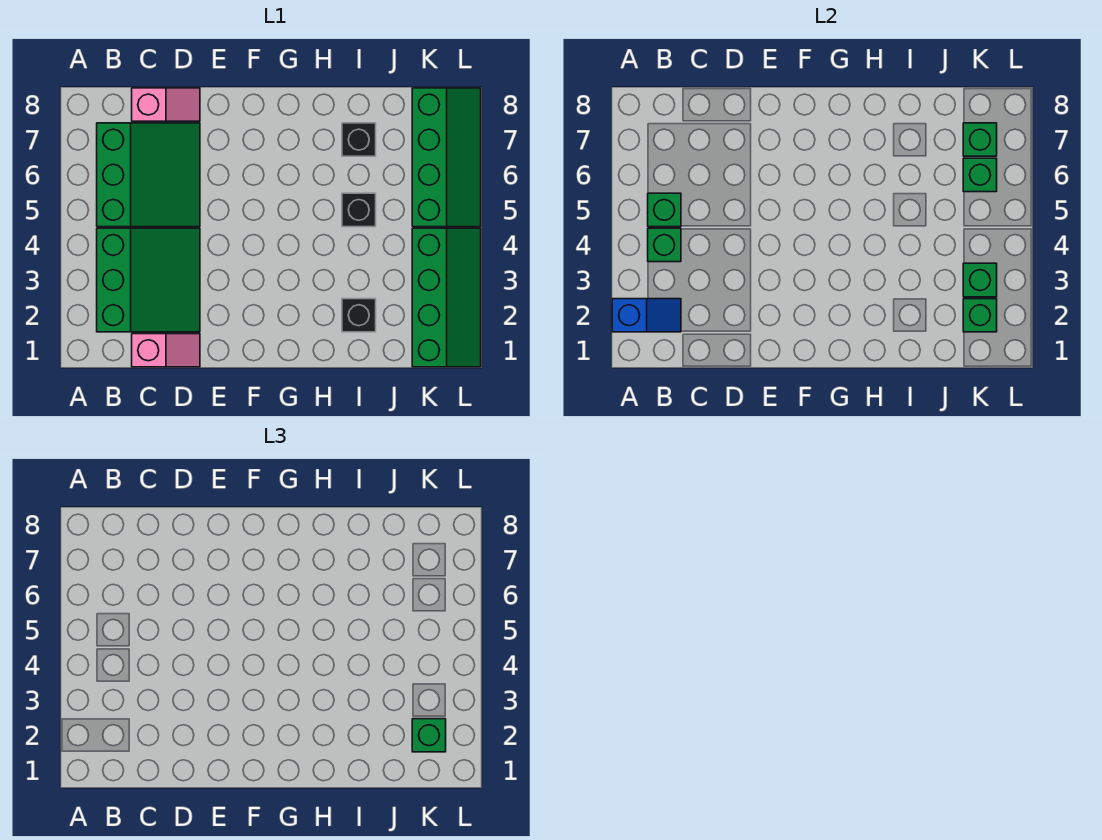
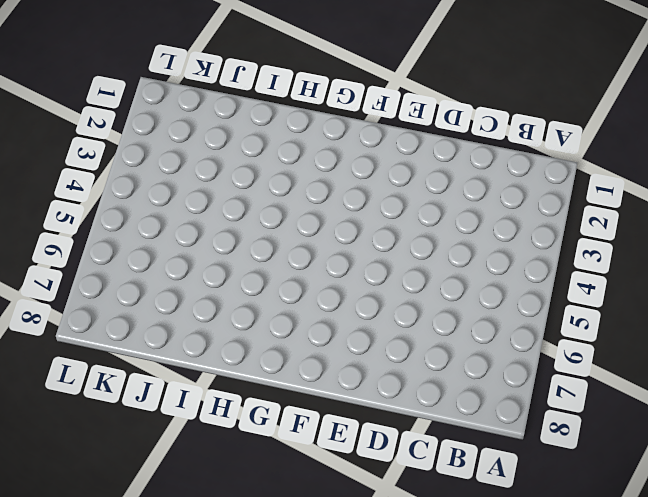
none -> green 3x3 slope [97,228,200,332]
none -> green 3x3 slope [97,123,200,227]
none -> pink 1x2 slope [132,334,200,367]

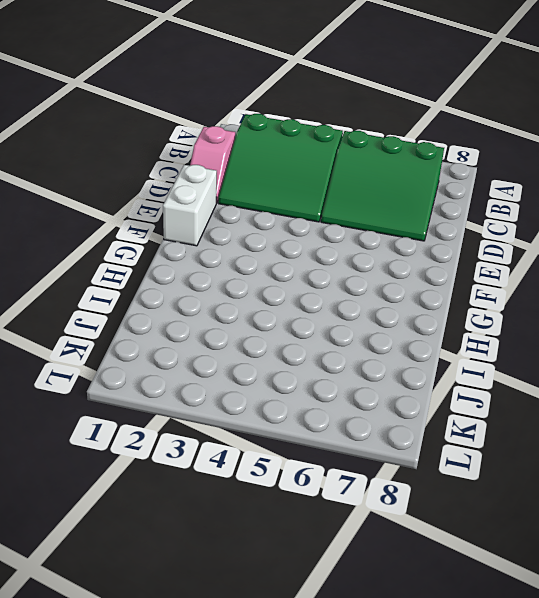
white 1x2 brick [163,165,217,246] -> none
none -> pink 1x2 slope [132,88,200,121]
none -> black 1x1 brick [342,299,376,332]
none -> black 1x1 brick [342,193,376,227]

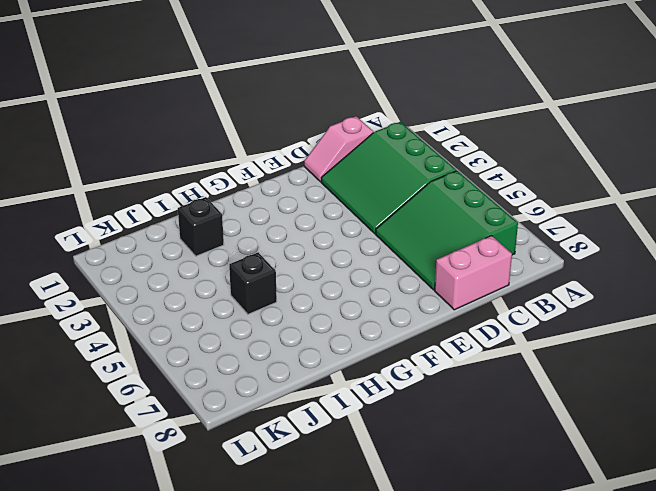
pink 1x2 brick [435,236,512,310] -> pink 1x2 slope [132,88,200,121]
none -> black 1x1 brick [342,123,376,156]
none -> green 2x4 slope [412,228,481,367]
none -> green 2x4 slope [412,88,481,227]

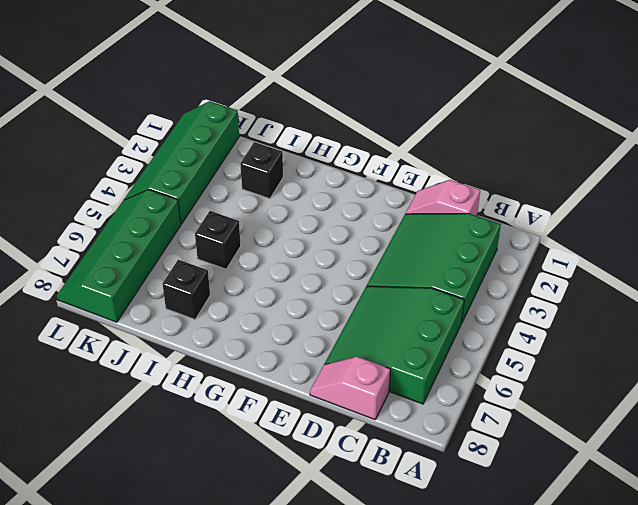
none -> blue 1x2 slope [612,299,681,332]
none -> green 1x1 brick [648,228,681,262]
none -> green 1x1 brick [648,193,681,227]

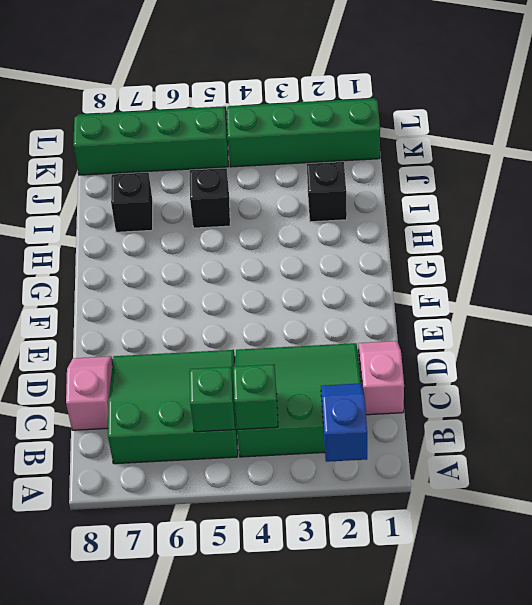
none -> green 1x1 brick [963,299,997,332]
none -> green 1x1 brick [963,263,997,297]
none -> green 1x1 brick [963,158,997,192]

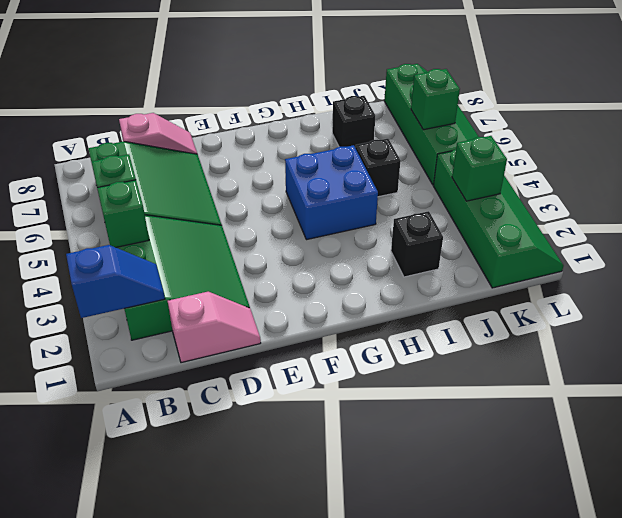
blue 2x2 brick [285,145,378,240] -> none
none -> green 1x1 brick [963,299,997,332]
none -> green 1x1 brick [963,123,997,156]
none -> green 1x1 brick [412,719,446,752]

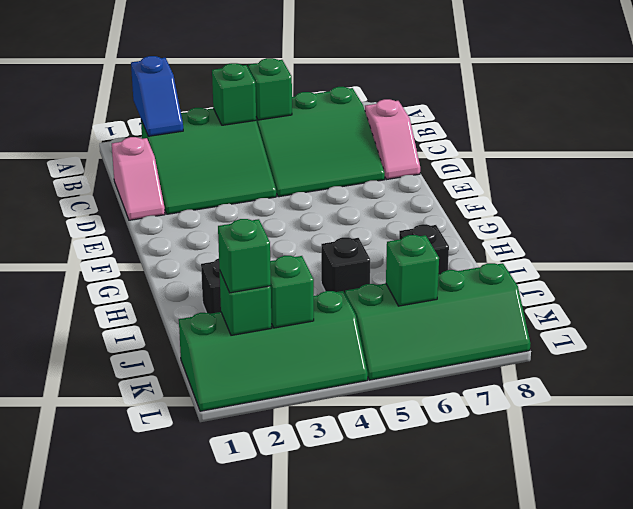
none -> green 1x1 brick [963,123,997,156]

